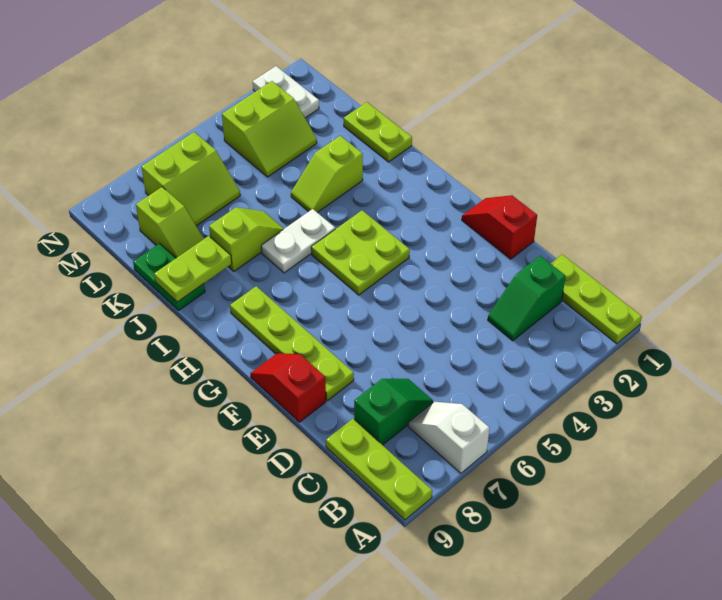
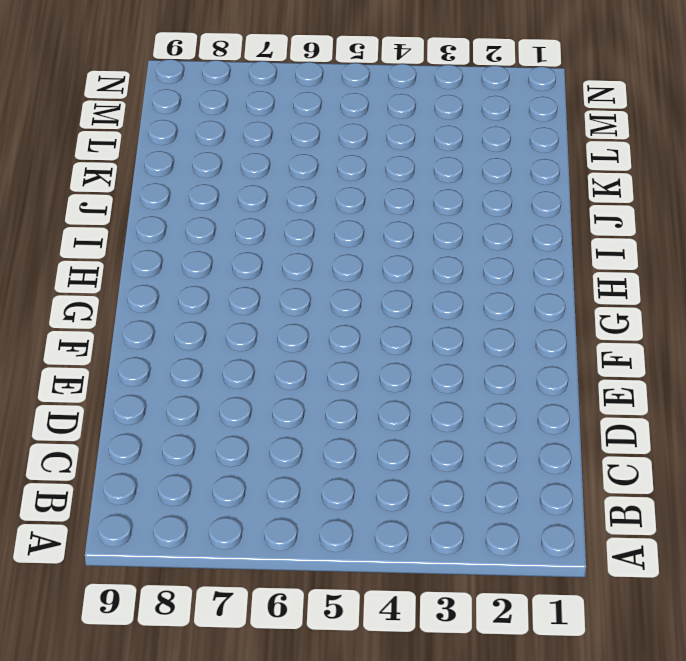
none -> lime 1x3 plate [550,254,642,344]
none -> white 1x2 slope [408,402,489,473]
none -> lime 1x3 plate [326,419,432,520]

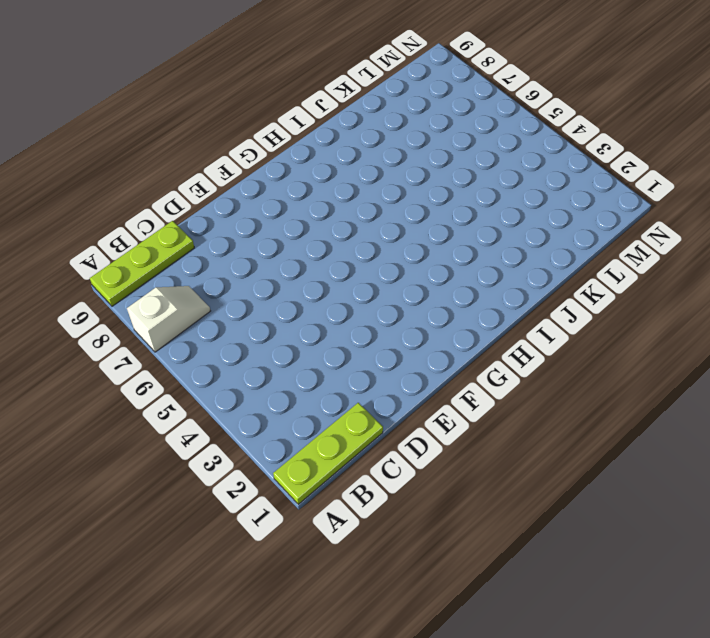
none -> green 1x2 slope [488,256,566,341]
none -> green 1x2 slope [354,379,433,445]
none -> red 1x2 slope [462,195,537,259]

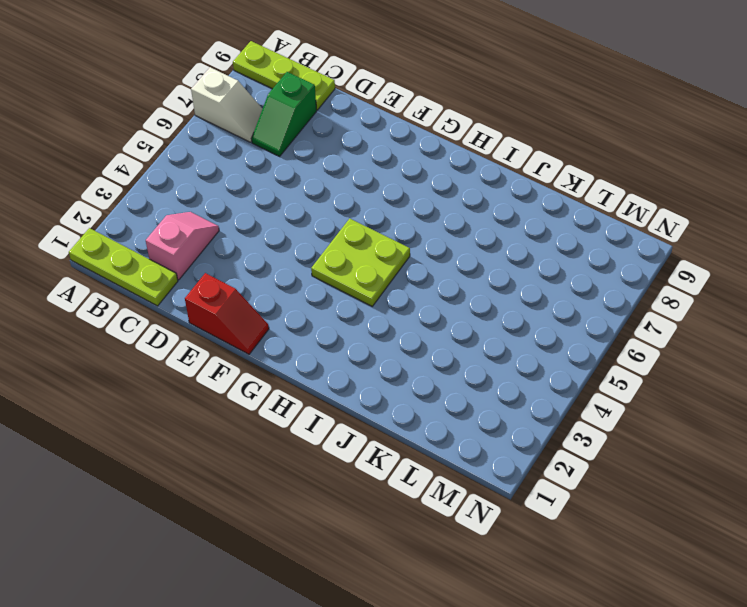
pink 1x2 slope [146,212,219,280] -> green 1x2 slope [488,256,566,341]
none -> lime 1x4 plate [230,286,354,401]
none -> red 1x2 slope [250,353,326,422]
none -> white 1x2 plate [261,209,335,273]

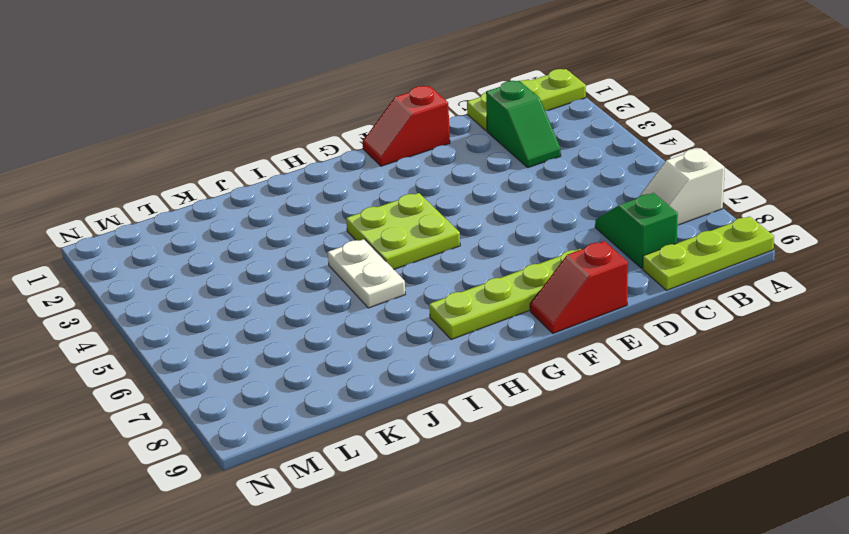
none -> lime 1x2 plate [344,102,412,162]
none -> lime 1x2 slope [291,136,363,213]
none -> lime 1x2 slope [209,207,284,271]

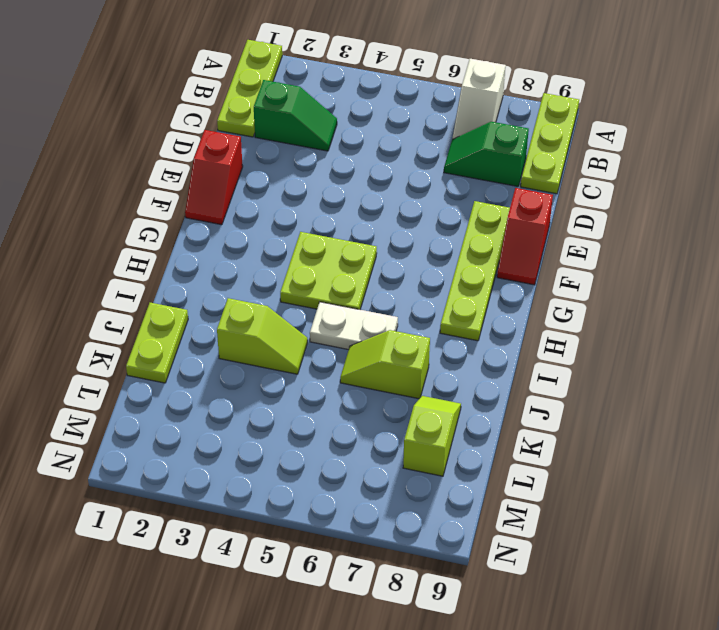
none -> green 1x2 plate [133,244,205,310]
none -> lime 2x2 slope [222,81,317,177]
none -> lime 2x2 slope [142,132,240,226]

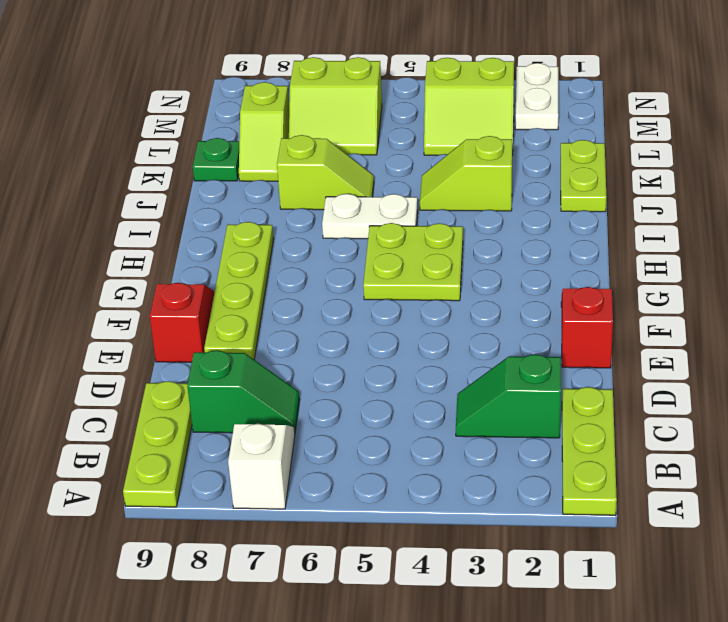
green 1x1 plate [193,138,239,181] -> green 1x2 plate [133,244,205,310]
none -> lime 1x2 plate [154,236,232,302]

